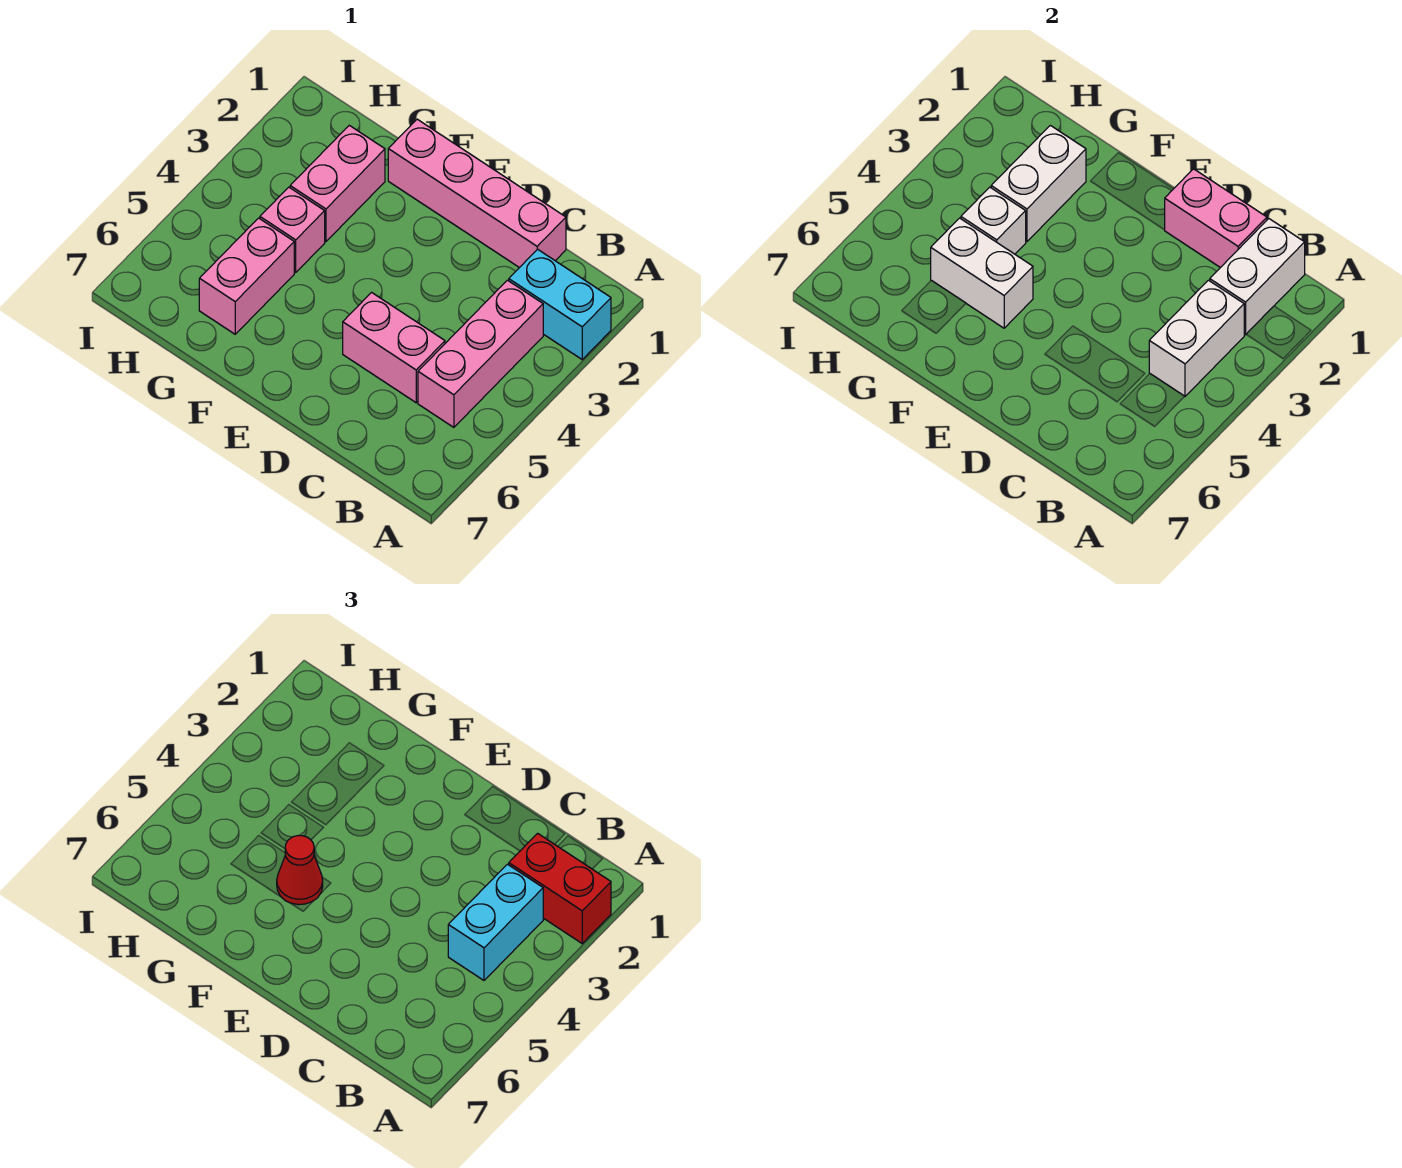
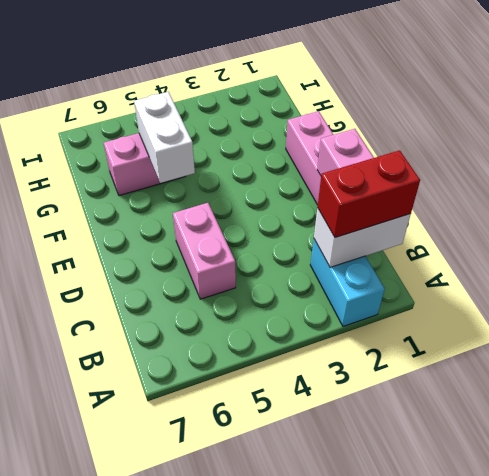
red 1x2 brick [317,150,420,238] -> red 1x2 brick turned to [509,833,611,943]
none -> pink 1x3 brick [418,280,543,427]
none -> pink 1x2 brick [290,125,385,242]
none -> pink 1x1 brick [260,187,325,272]

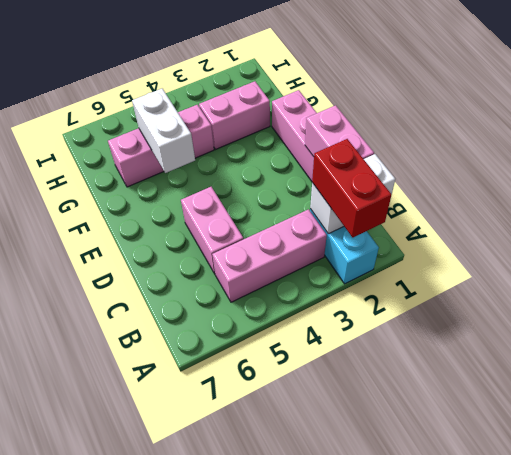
none -> white 1x2 brick [1149,280,1244,396]
none -> white 1x2 brick [991,125,1086,242]
none -> white 1x1 brick [961,187,1026,254]

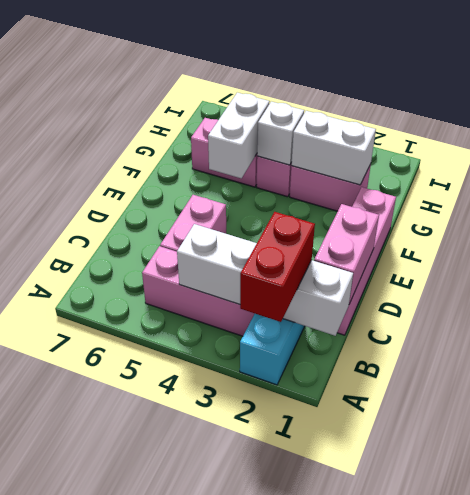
none -> cyan 1x2 brick [448,864,543,980]
none -> red 1x1 cone [277,836,323,905]

